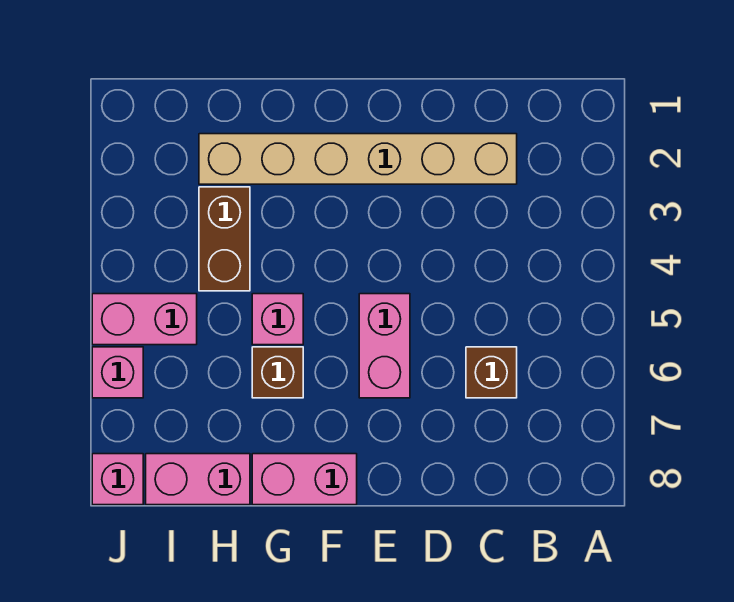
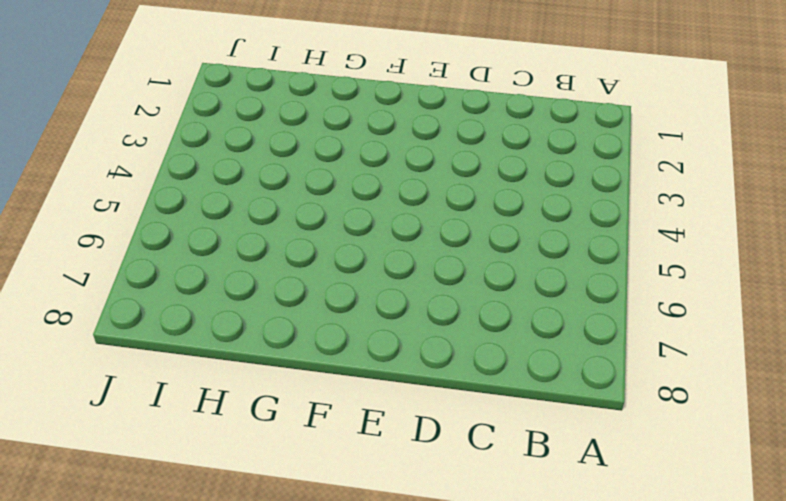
none -> tan 1x6 brick [199,134,517,184]
none -> brown 1x1 brick [466,347,517,398]

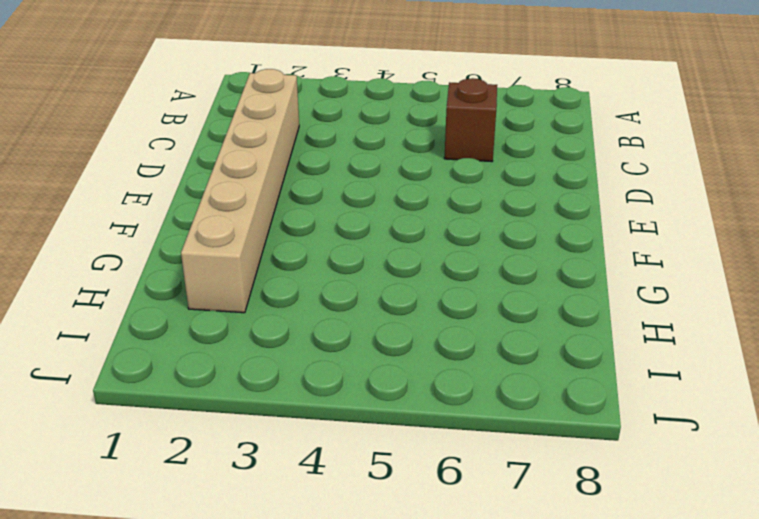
none -> pink 1x2 brick [359,294,410,398]
none -> pink 1x2 brick [252,454,357,505]

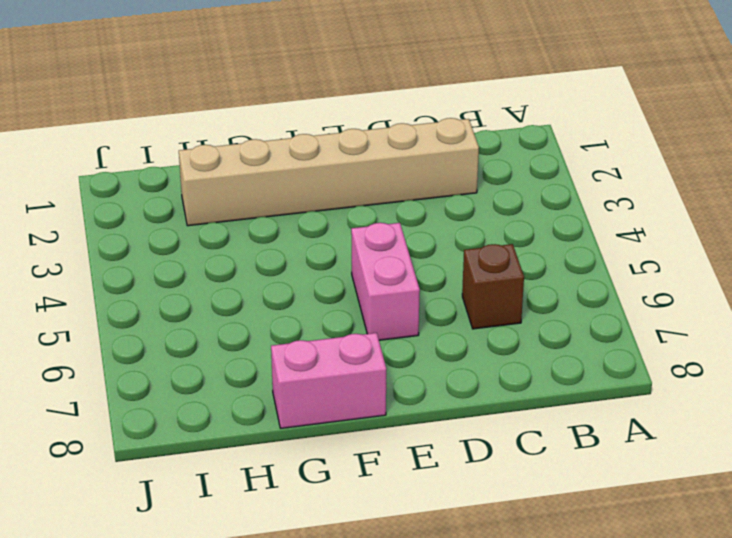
none -> pink 1x1 brick [252,294,303,345]
none -> brown 1x1 brick [252,347,303,398]

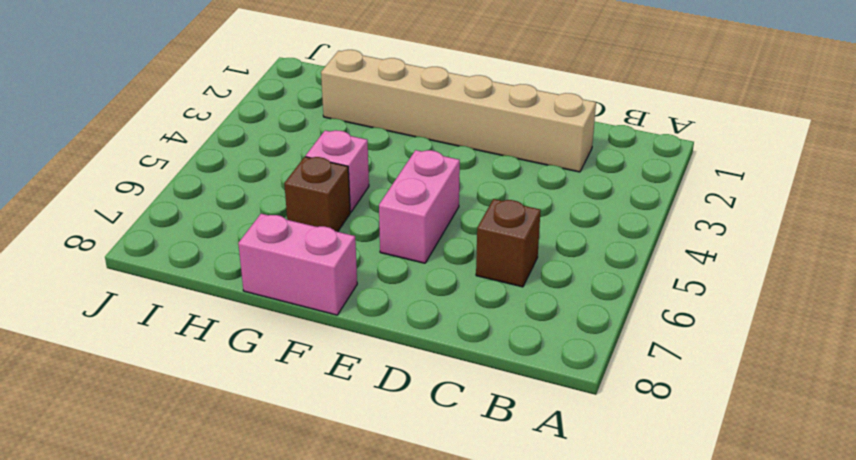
none -> brown 1x2 brick [199,187,250,291]
none -> pink 1x2 brick [146,454,250,505]

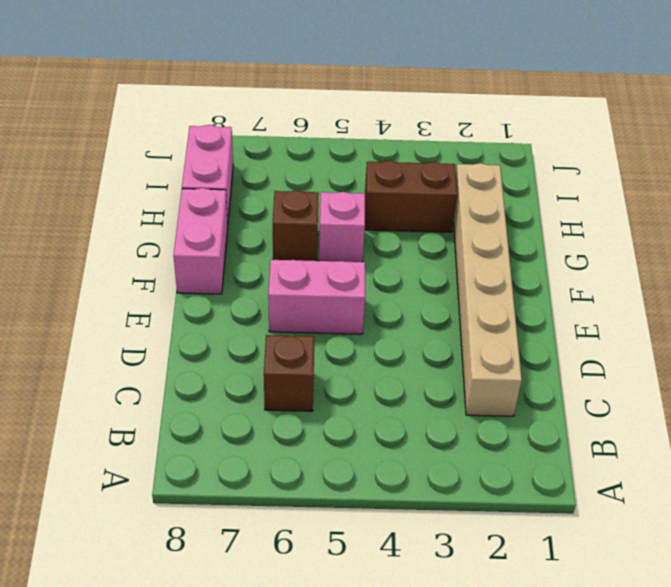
none -> pink 1x2 brick [92,294,197,345]
none -> pink 1x1 brick [92,347,143,398]

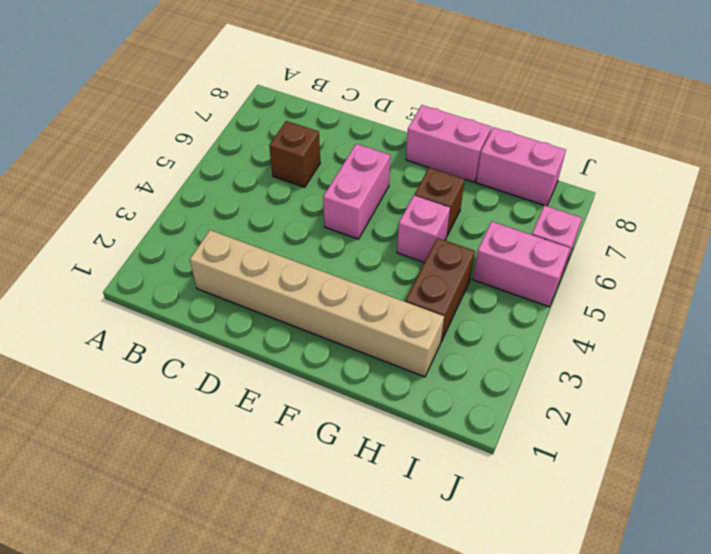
none -> pink 1x1 brick [92,454,143,505]

